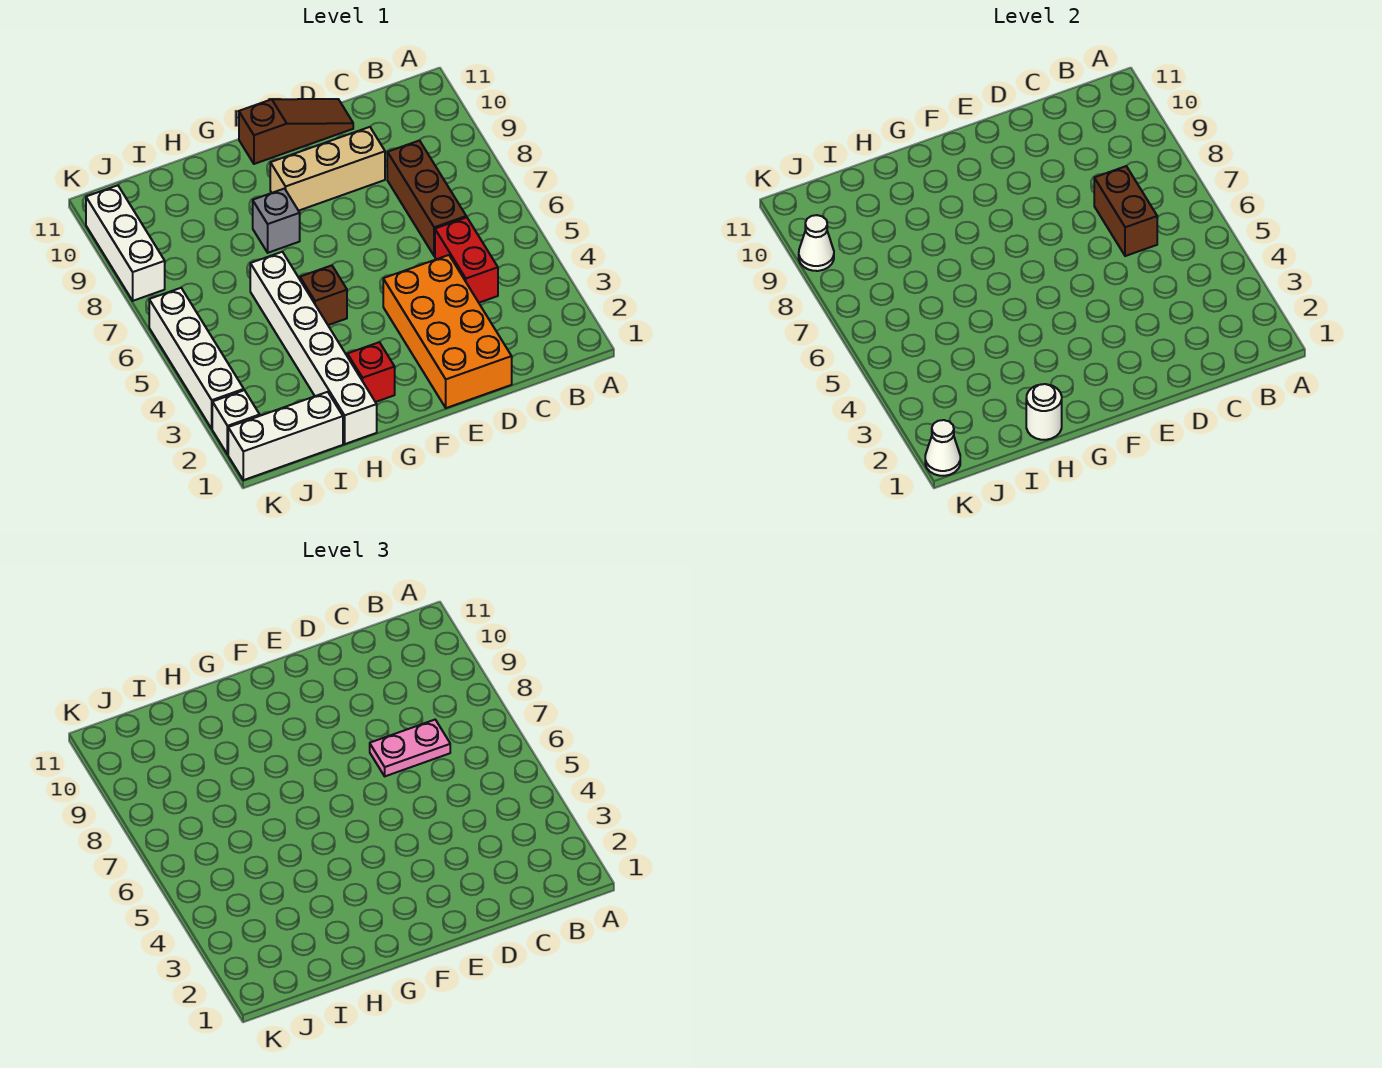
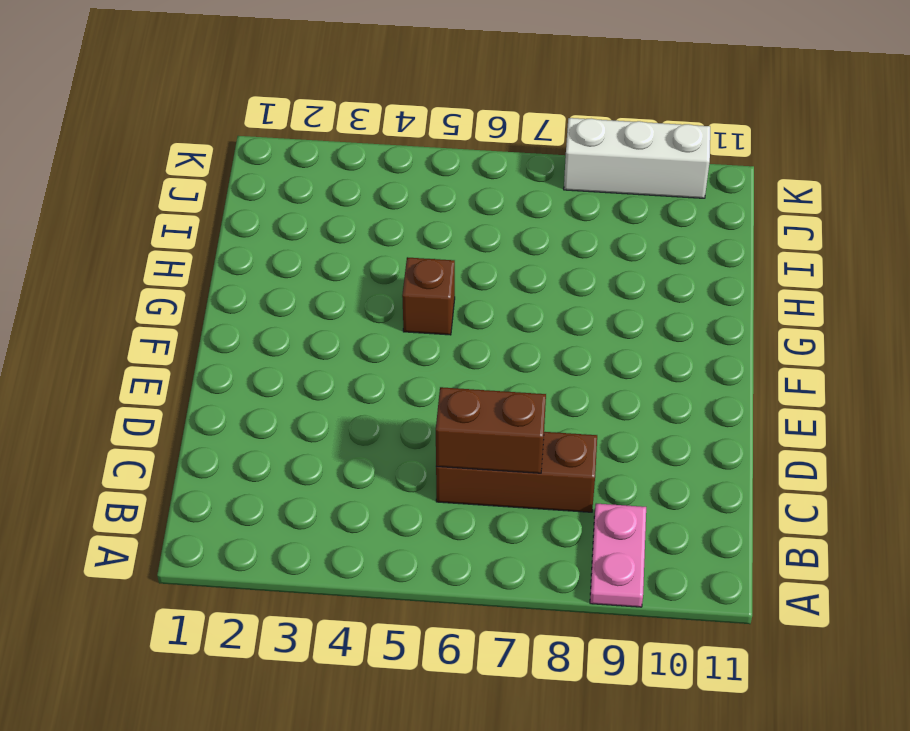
pink 1x2 plate [590,504,646,607] -> pink 1x2 plate moved to [370,720,450,776]
none -> red 1x2 brick [435,217,498,303]
none -> orange 2x4 brick [383,255,512,408]
none -> tan 1x3 brick [270,127,385,211]

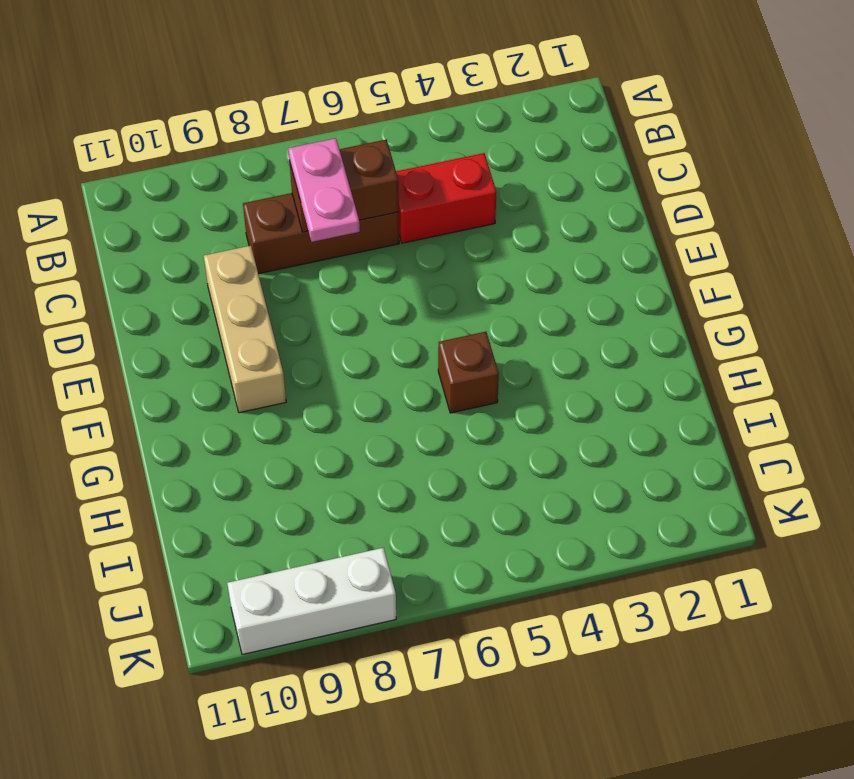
none -> orange 2x4 brick [383,255,512,408]
none -> brown 1x3 slope [239,99,353,164]
none -> red 1x1 brick [347,342,395,402]

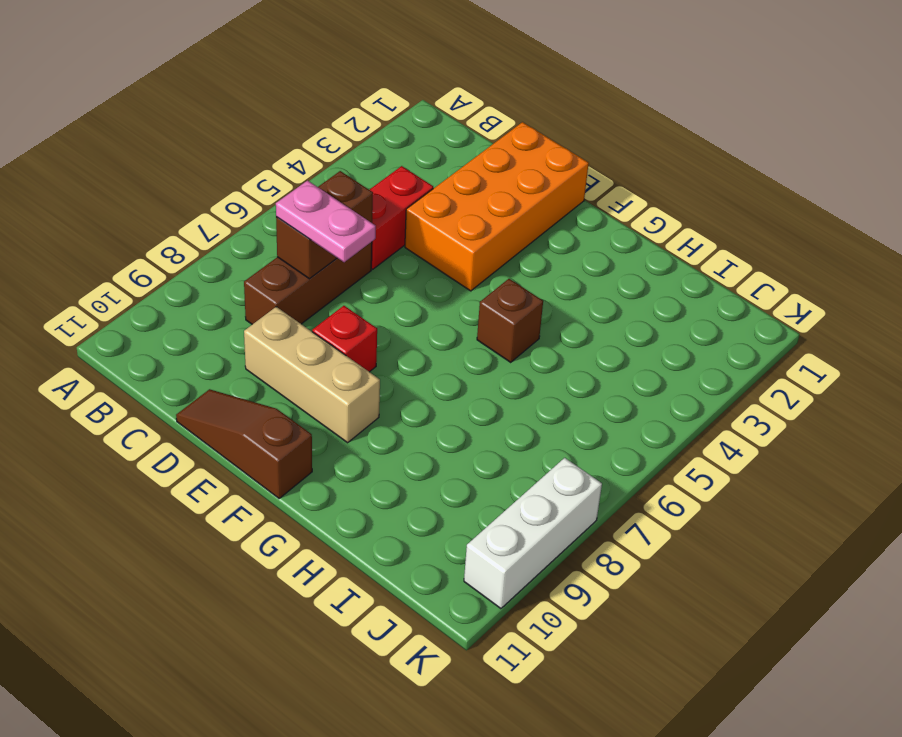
red 1x1 brick [312,306,377,372] -> red 1x1 brick moved to [347,342,395,402]
none -> grey 1x1 brick [253,189,300,253]
none -> white 1x6 brick [250,252,377,444]
none -> white 1x3 brick [228,392,343,480]

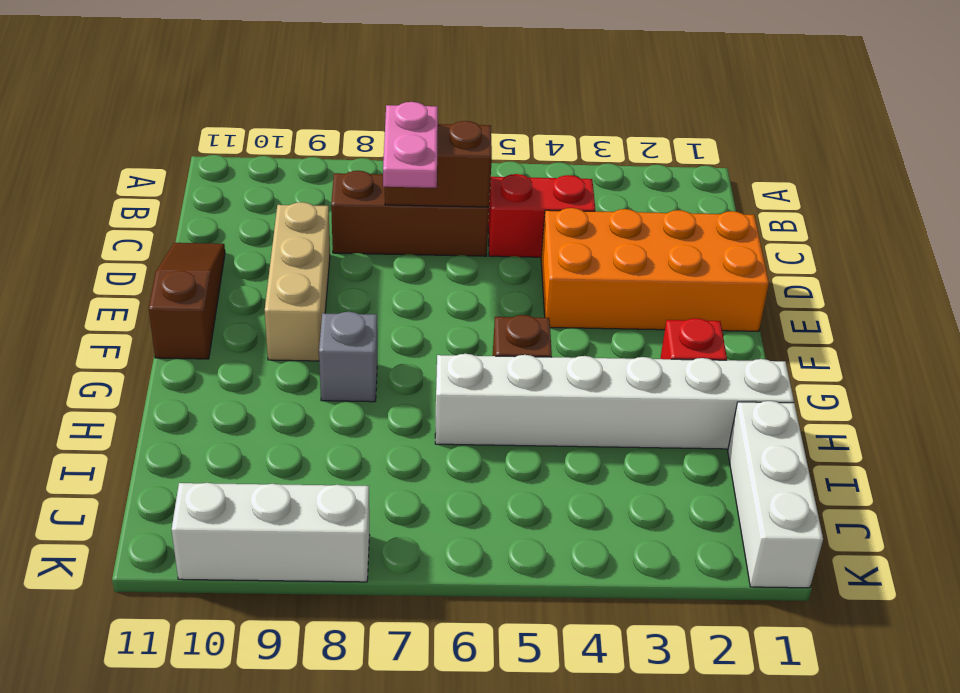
none -> white 1x1 brick [212,390,260,455]
none -> white 1x4 brick [149,288,244,429]
none -> white 1x1 round brick [1026,384,1062,440]

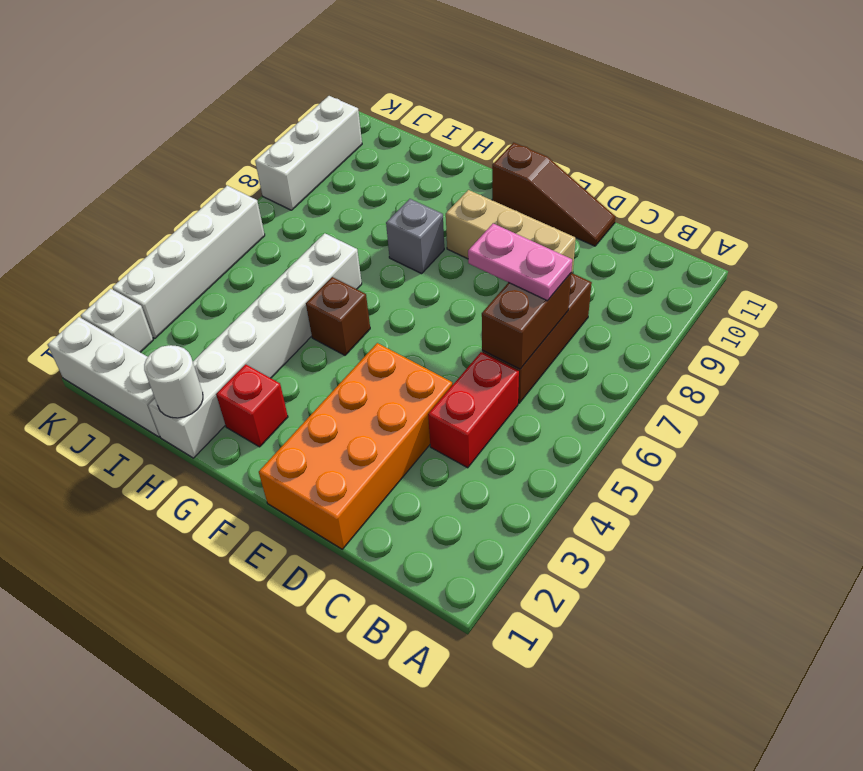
none -> white 1x1 cone [925,420,960,476]
none -> white 1x1 cone [799,215,834,271]

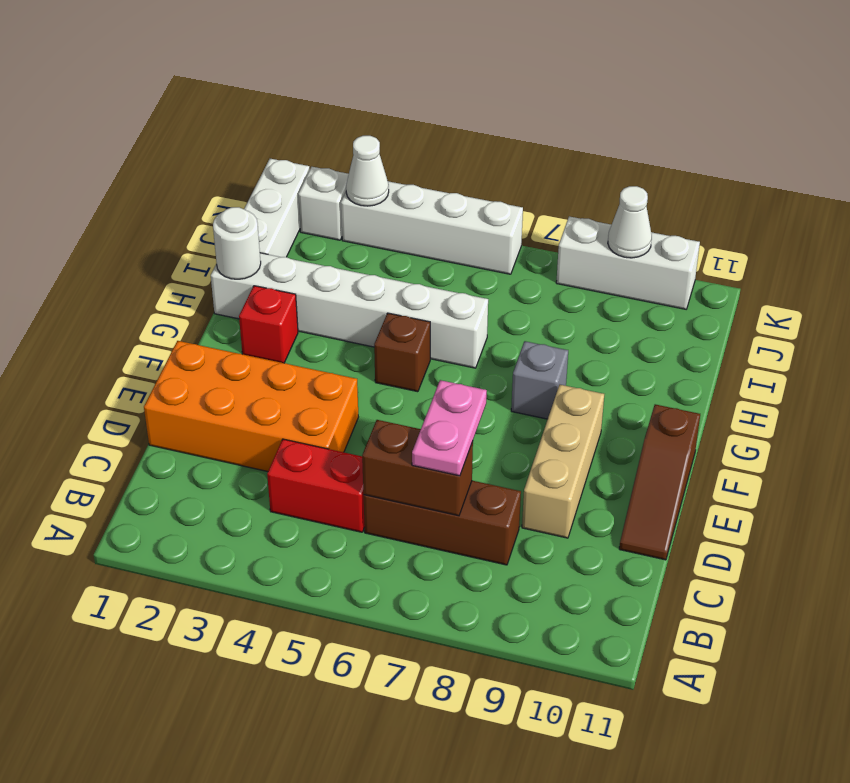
white 1x1 cone [346,136,389,206] -> white 1x1 cone moved to [925,420,960,476]

